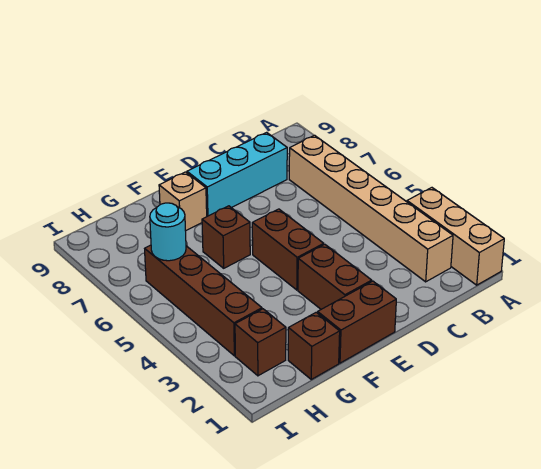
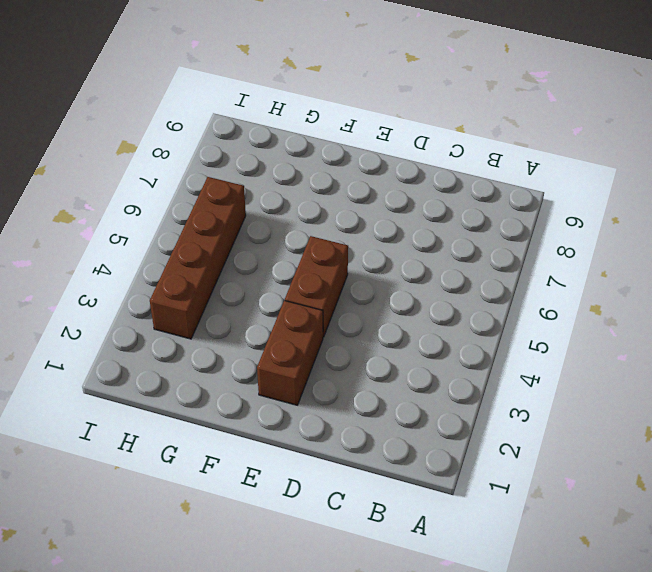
none -> tan 1x3 brick [407,188,504,285]
none -> tan 1x6 brick [289,135,453,282]
none -> cyan 1x3 brick [187,132,287,216]

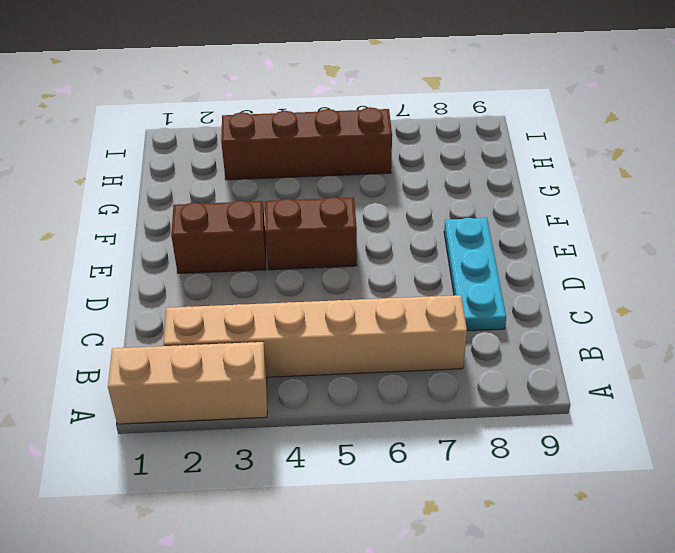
cyan 1x3 plate [444,218,506,331] -> cyan 1x3 brick [187,132,287,216]
none -> brown 1x2 brick [318,281,396,363]
none -> brown 1x1 brick [202,206,250,268]
none -> tan 1x1 brick [159,172,207,231]

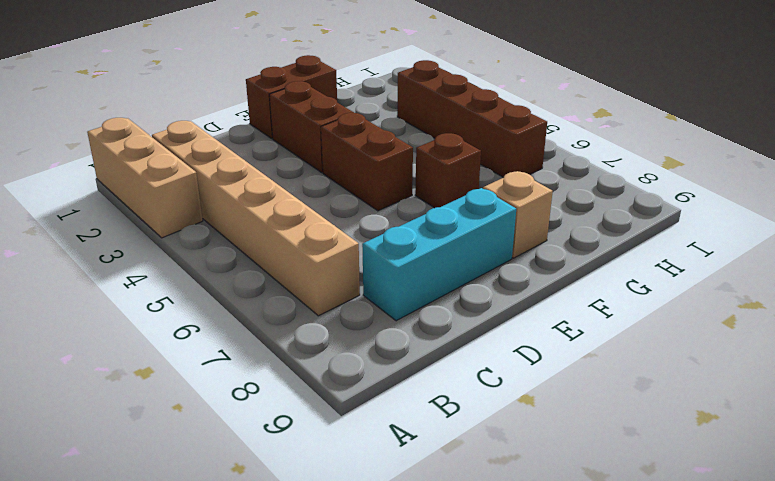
none -> brown 1x1 brick [288,312,340,379]
none -> brown 1x1 brick [235,309,286,376]
none -> cyan 1x1 round brick [150,203,186,261]

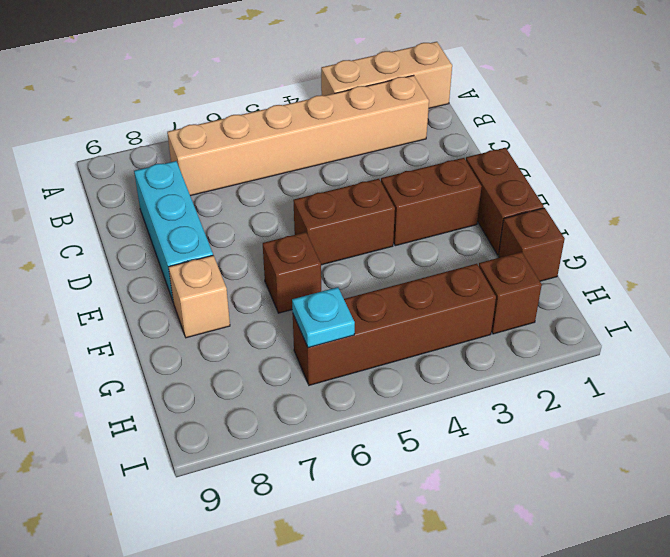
cyan 1x1 plate [292,287,355,348] -> cyan 1x1 round brick [150,203,186,261]

